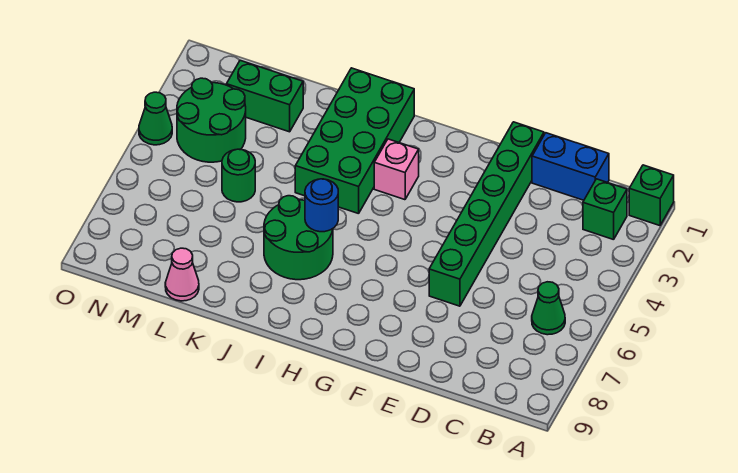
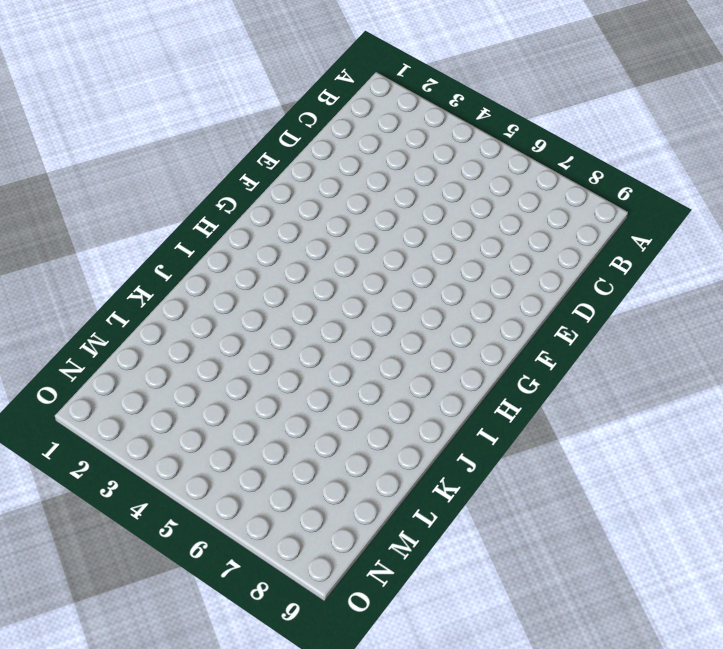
none -> green 1x1 brick [629,165,674,226]
none -> green 1x1 brick [583,179,627,240]
none -> green 1x1 cone [532,282,565,335]

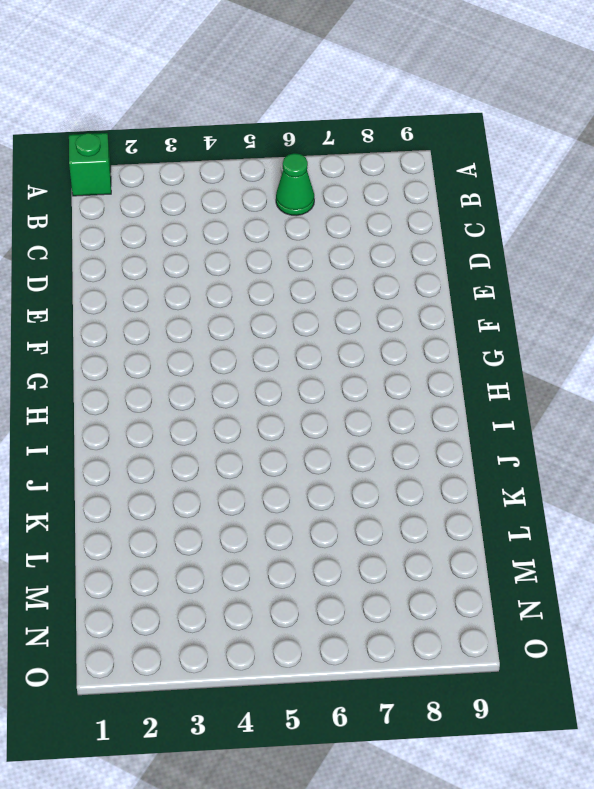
none -> green 1x1 brick [583,179,627,240]
none -> blue 1x2 brick [532,133,609,200]
none -> green 1x6 brick [429,122,544,306]

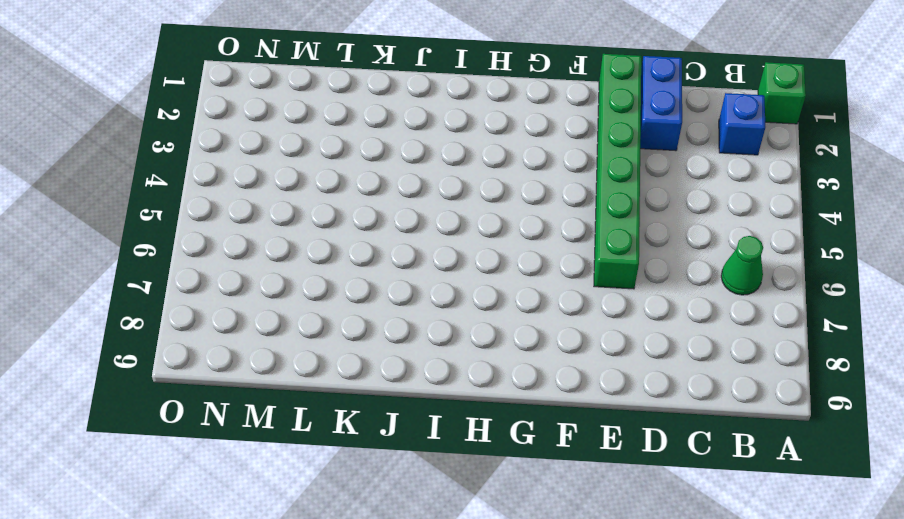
blue 1x1 brick [719,93,765,155] -> green 1x1 brick [583,179,627,240]
blue 1x2 brick [640,56,682,151] -> blue 1x2 brick turned to [532,133,609,200]
none -> pink 1x1 brick [374,139,419,200]
none -> green 2x4 brick [295,68,414,214]
none -> green 2x2 round brick [264,196,333,280]

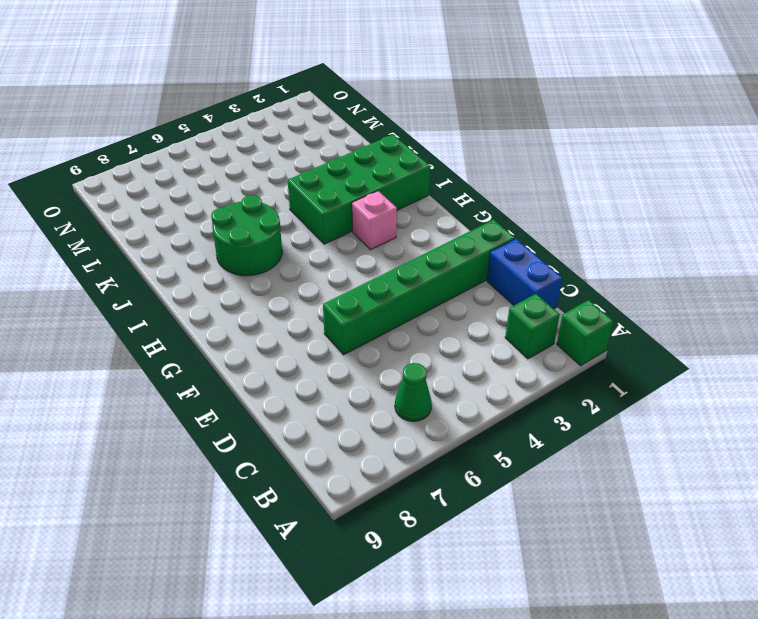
none -> green 1x2 brick [226,60,303,132]
none -> green 1x1 round brick [222,149,255,202]
none -> pink 1x1 cone [165,248,199,301]

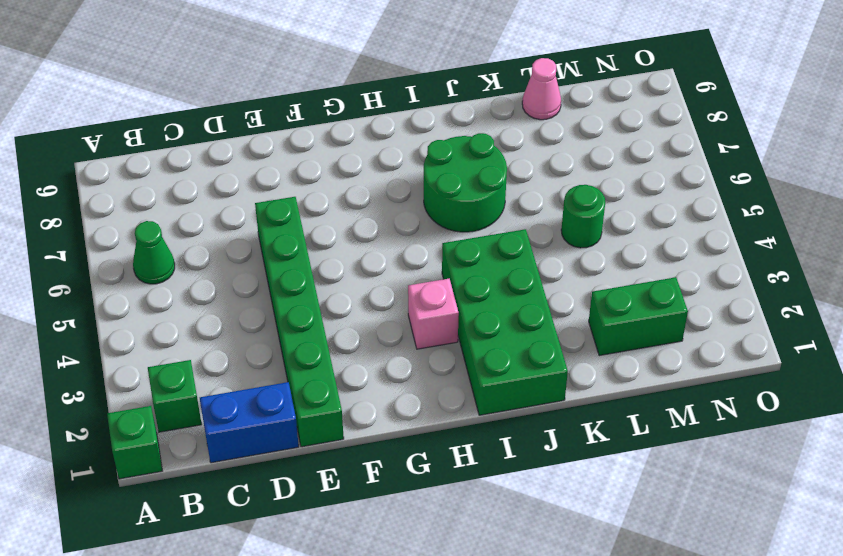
none -> green 2x2 round brick [177,78,246,162]
none -> green 1x1 cone [139,92,172,145]
none -> blue 1x1 round brick [305,179,338,232]

